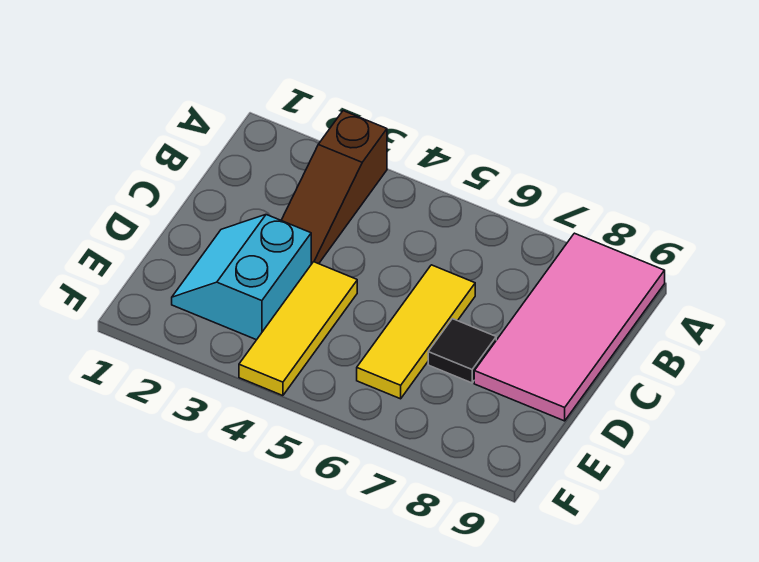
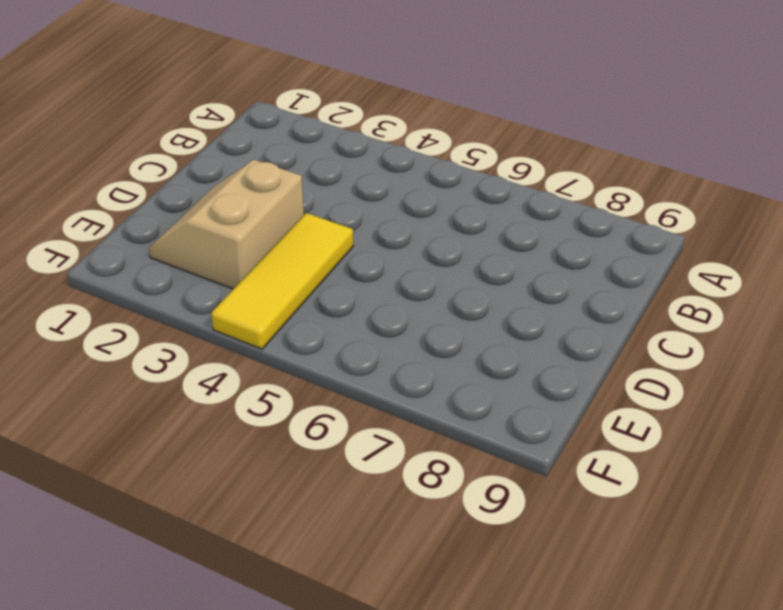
tan 2x2 slope [149,160,304,289] -> cyan 2x2 slope [172,215,311,340]
none -> brown 1x3 slope [281,111,387,264]
none -> pink 2x4 tile [474,233,665,421]

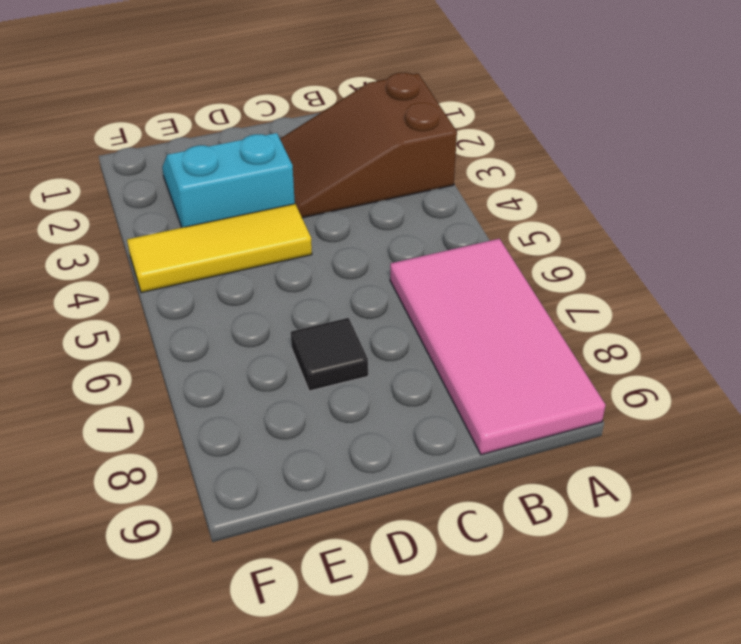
brown 2x3 slope [280,73,457,218] -> brown 1x3 slope [281,111,387,264]
pink 2x4 tile [390,239,606,455] -> pink 2x4 tile turned to [474,233,665,421]
none -> yellow 1x3 tile [357,265,475,399]

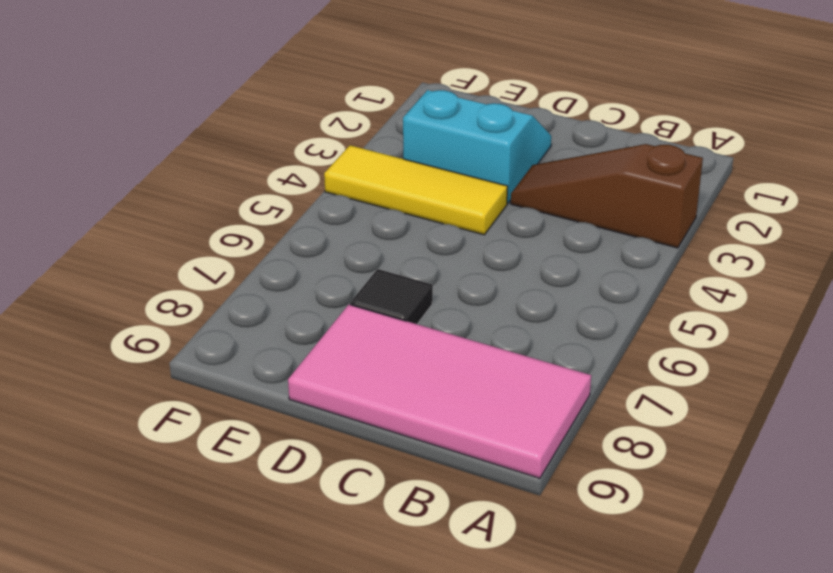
none -> yellow 1x3 tile [357,265,475,399]

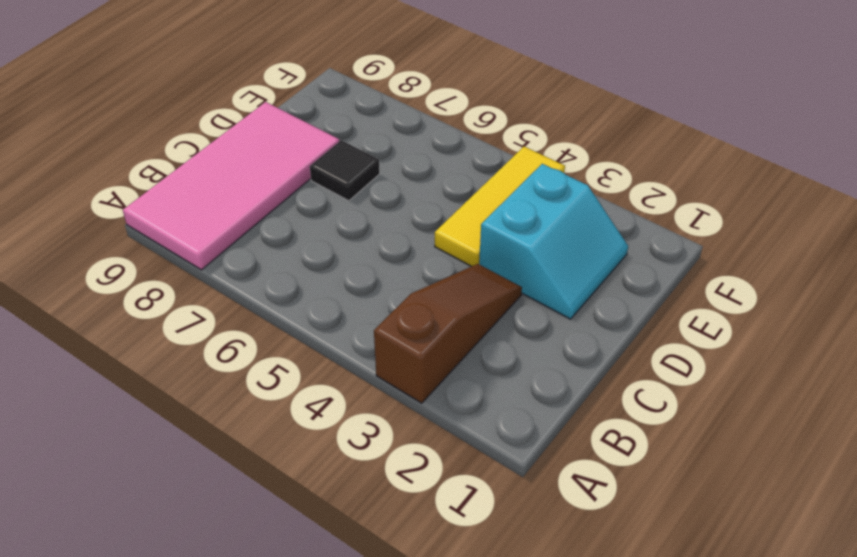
none -> yellow 1x3 tile [357,265,475,399]

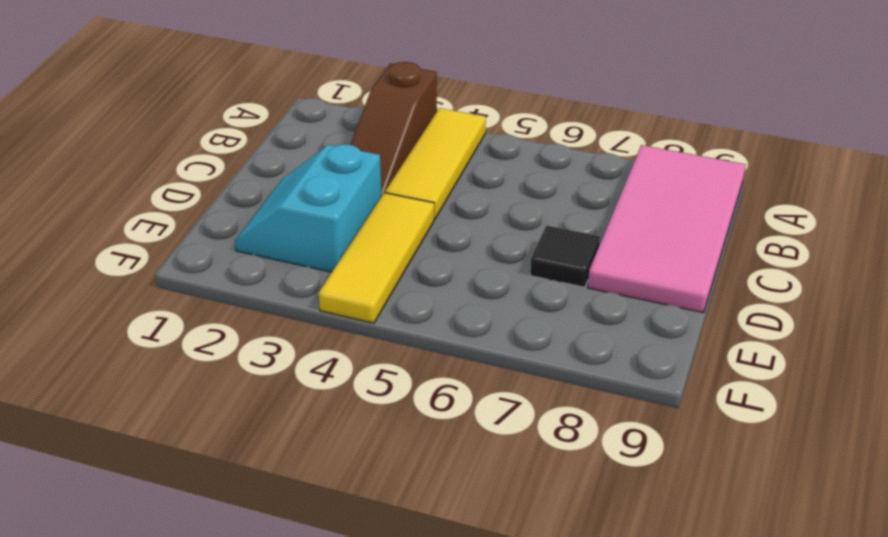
yellow 1x3 tile [385,108,486,219] -> yellow 1x3 tile moved to [357,265,475,399]

